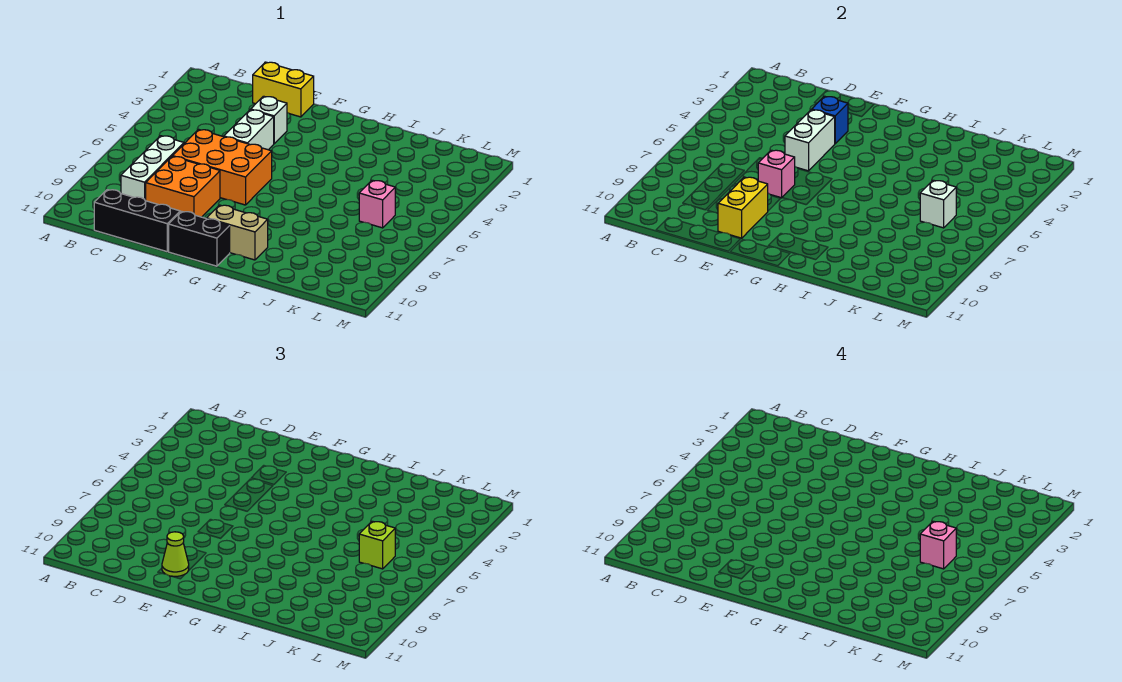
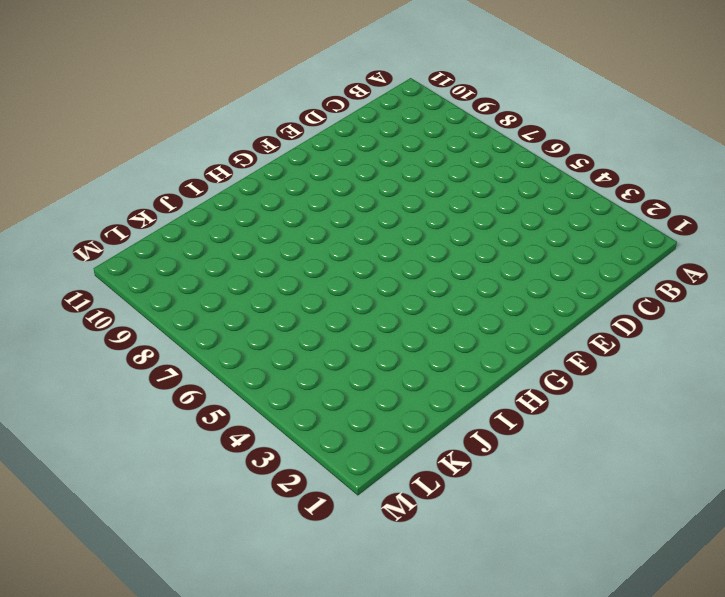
none -> white 1x3 brick [121,136,184,201]
none -> black 1x3 brick [94,190,180,252]
none -> yellow 1x2 brick [253,62,314,117]

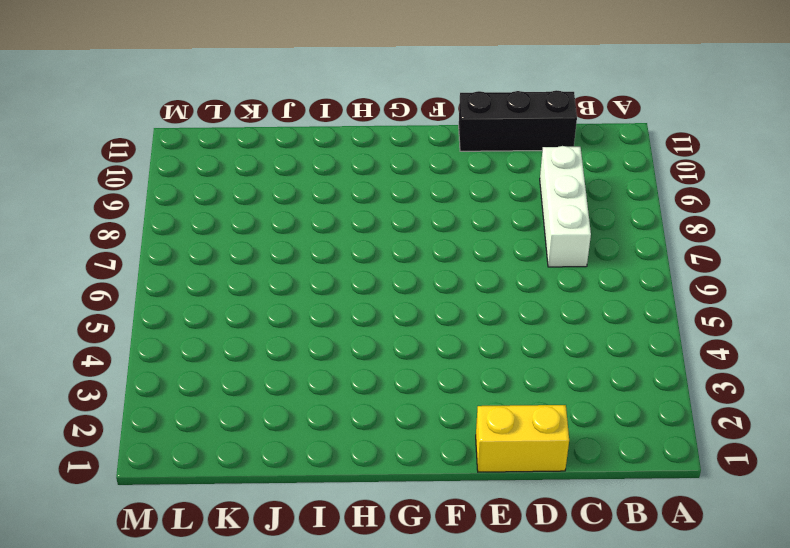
none -> orange 2x3 brick [172,129,272,205]
none -> orange 2x2 brick [146,157,220,217]
none -> white 1x1 brick [251,96,287,144]

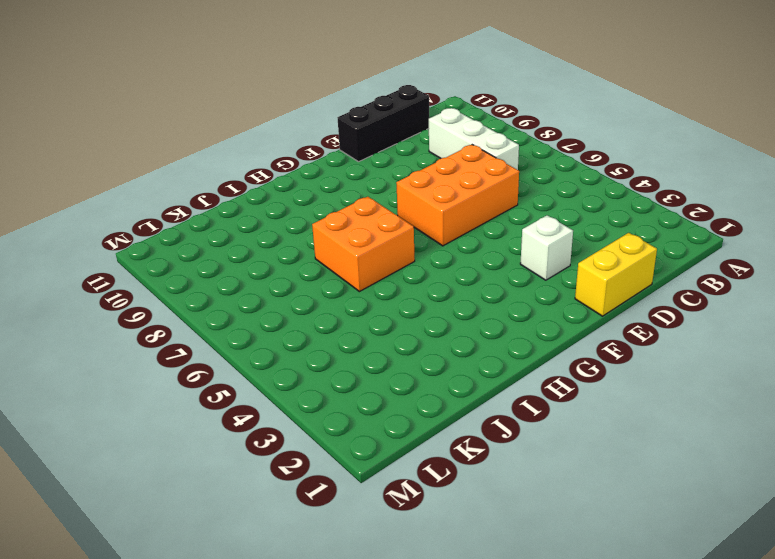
orange 2x2 brick [312,197,415,292] -> orange 2x2 brick moved to [146,157,220,217]
none -> white 1x2 brick [224,110,274,150]
none -> black 1x2 brick [169,211,230,266]
none -> tan 1x2 brick [207,205,268,260]

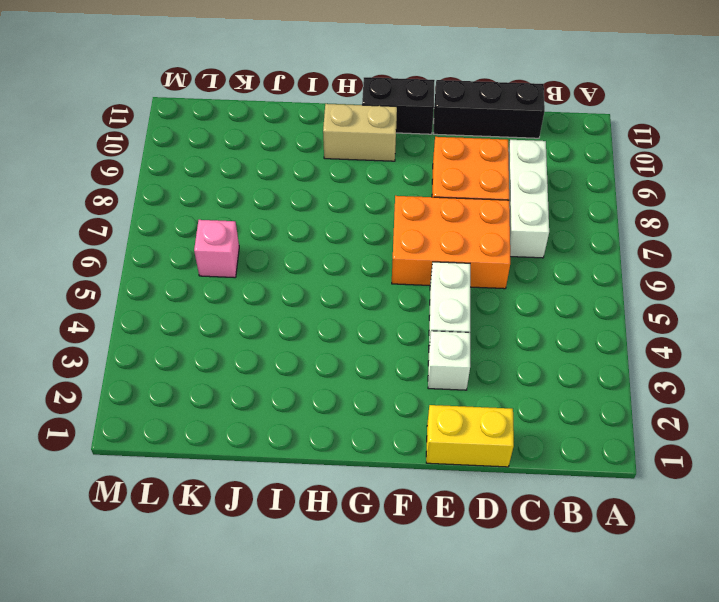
none -> blue 1x1 brick [812,96,848,144]
none -> white 1x2 brick [785,110,835,171]
none -> pink 1x1 brick [758,150,795,198]

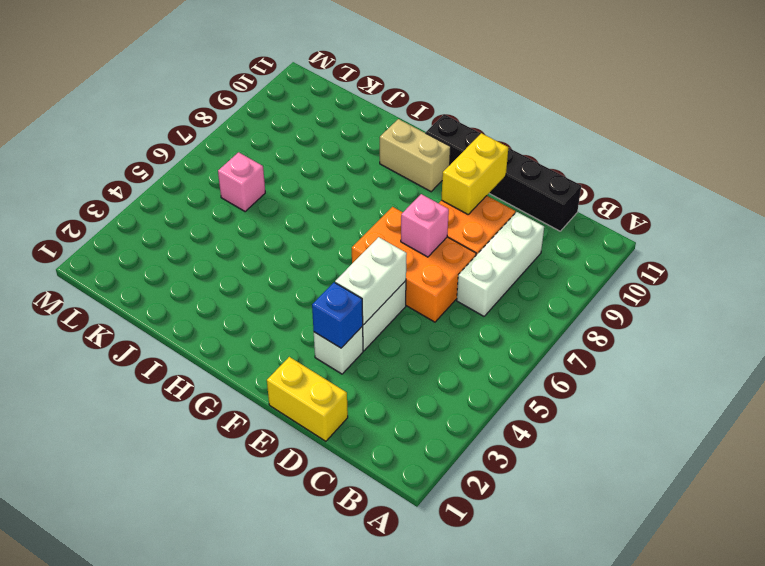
none -> white 1x1 brick [920,180,956,228]
none -> lime 1x1 cone [162,532,189,576]
none -> lime 1x1 brick [359,521,395,569]

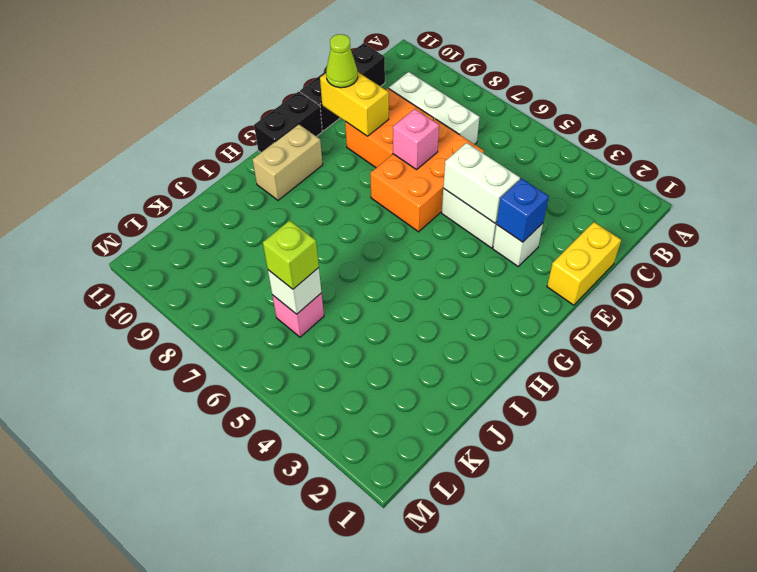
none -> pink 1x1 brick [920,521,956,569]

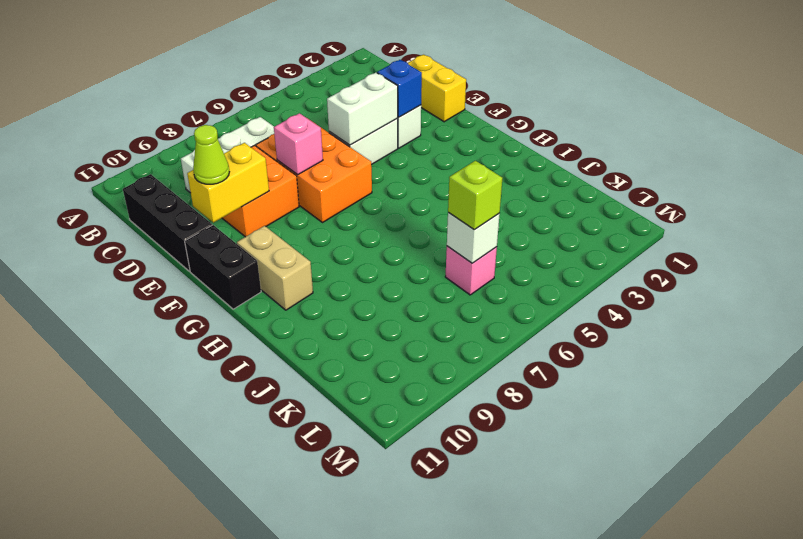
none -> pink 1x1 brick [920,521,956,569]

